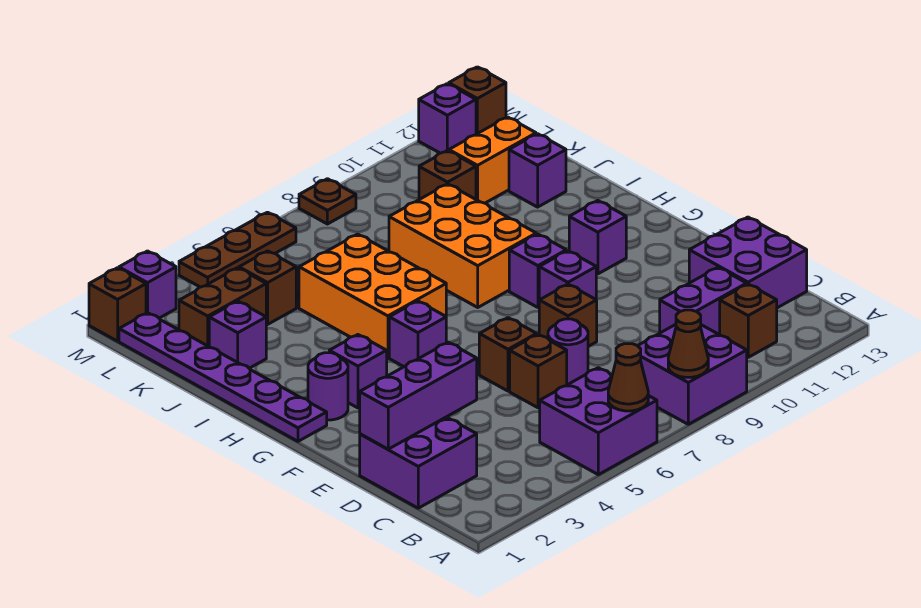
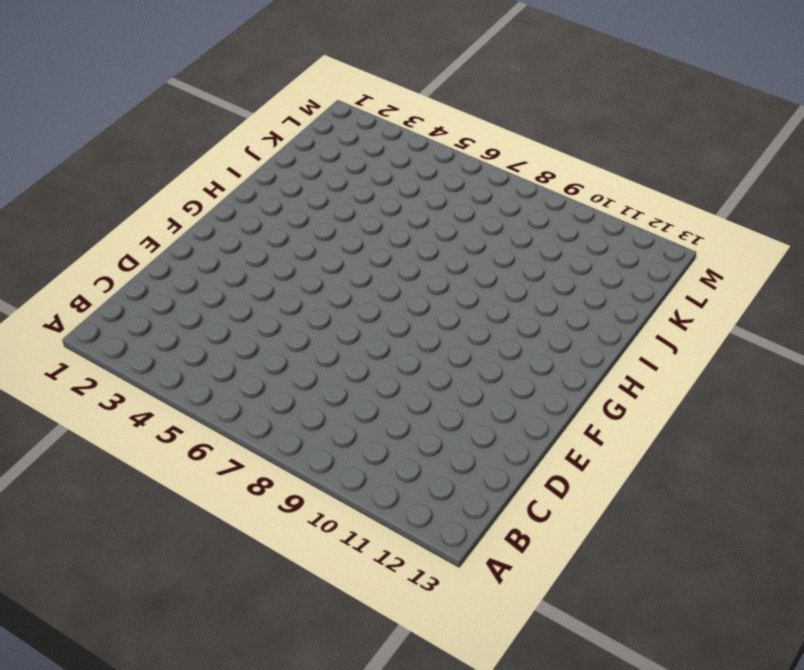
none -> purple 2x2 brick [540,368,657,475]
none -> purple 2x2 brick [638,324,747,424]
none -> brown 1x1 brick [720,284,777,357]
none -> purple 2x2 brick [360,417,477,508]

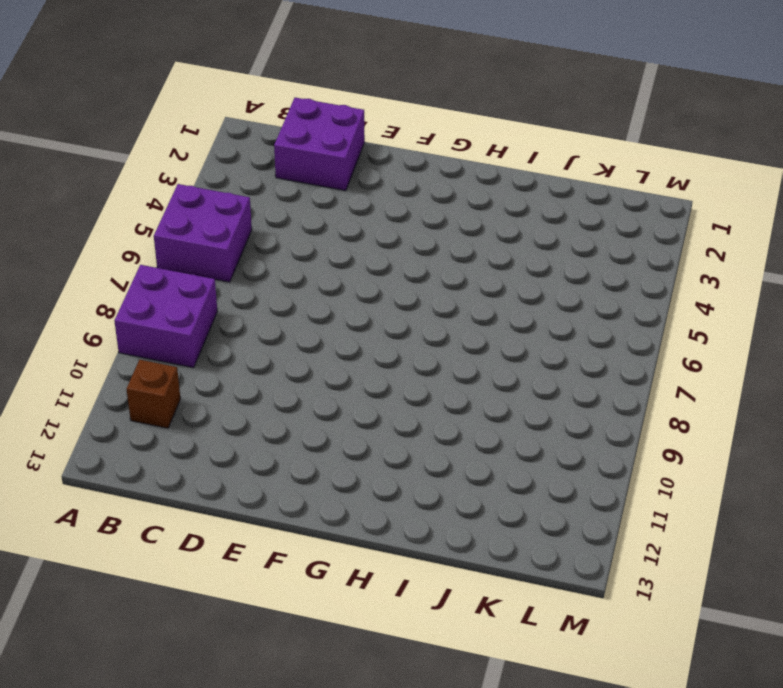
none -> purple 1x2 brick [660,267,747,335]
none -> purple 2x2 brick [689,217,807,308]
none -> brown 1x1 brick [510,334,567,408]
none -> purple 1x1 round brick [548,319,588,385]

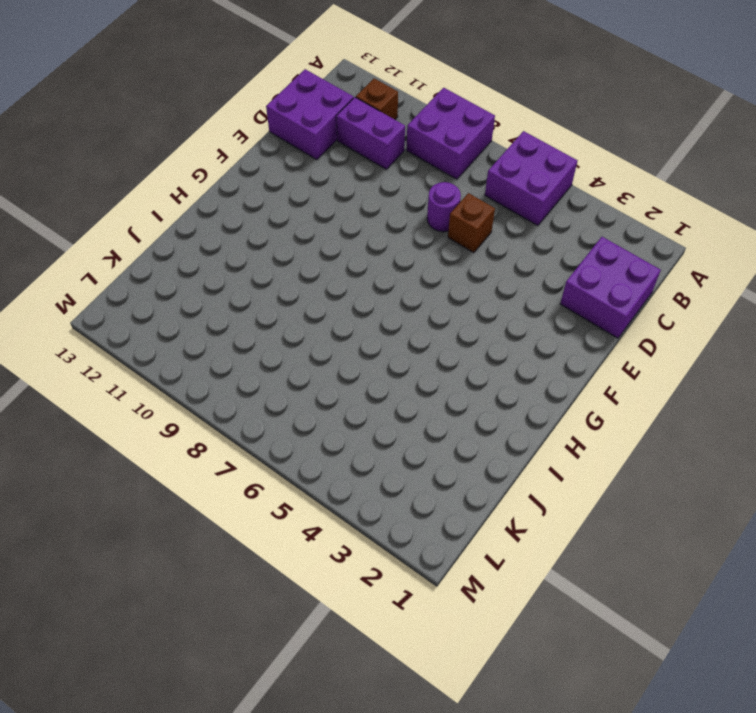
none -> brown 1x1 brick [479,318,537,391]
none -> brown 1x1 brick [539,284,597,346]
none -> purple 1x1 brick [539,251,596,300]
none -> purple 1x6 plate [119,313,327,441]

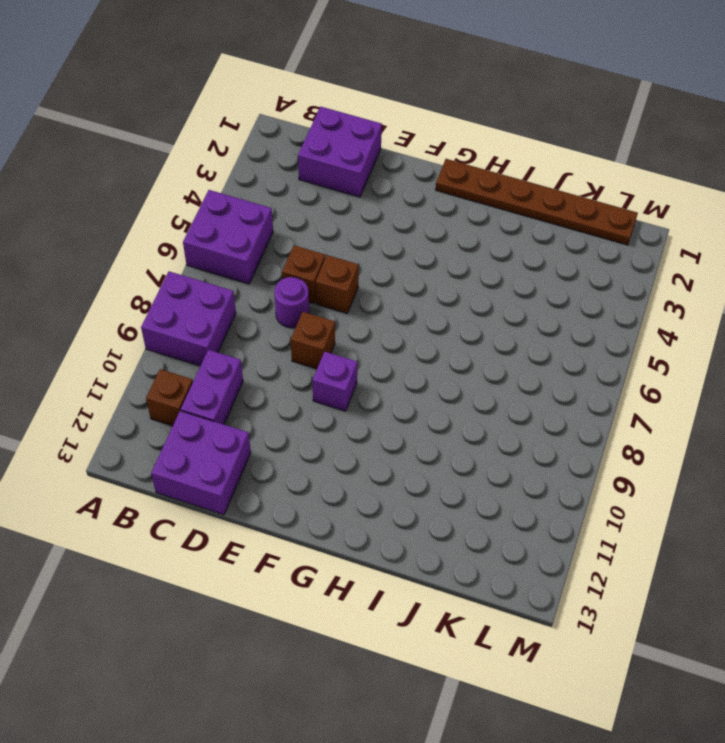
brown 1x6 plate [435,159,638,245] -> purple 1x6 plate [119,313,327,441]
none -> purple 1x1 round brick [308,353,348,420]
none -> purple 1x1 brick [329,335,387,408]
none -> purple 1x1 brick [389,301,446,367]
none -> purple 1x1 brick [509,234,566,307]

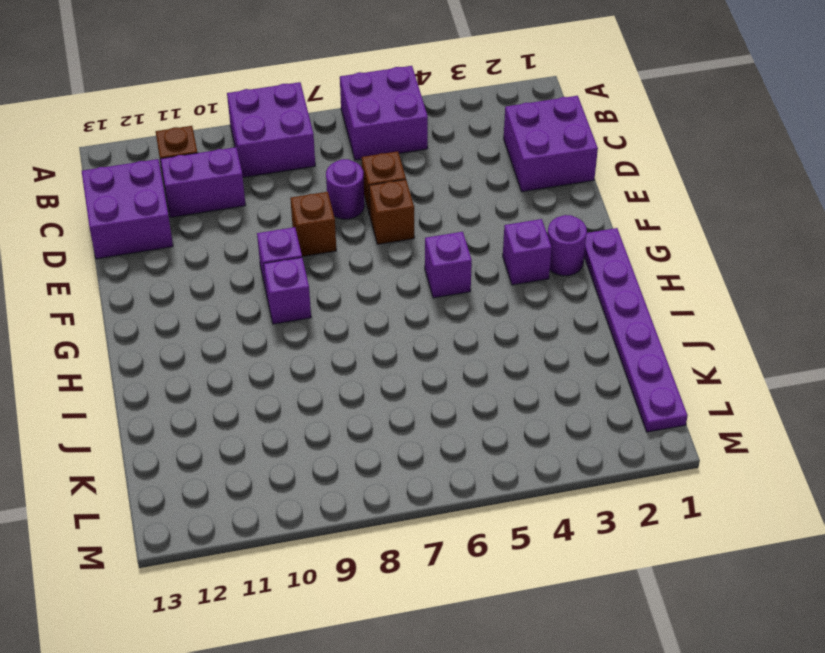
none -> purple 1x1 brick [569,201,626,274]
none -> orange 2x3 brick [299,234,446,358]
none -> orange 2x3 brick [389,184,536,307]
none -> purple 1x1 brick [209,301,266,368]

